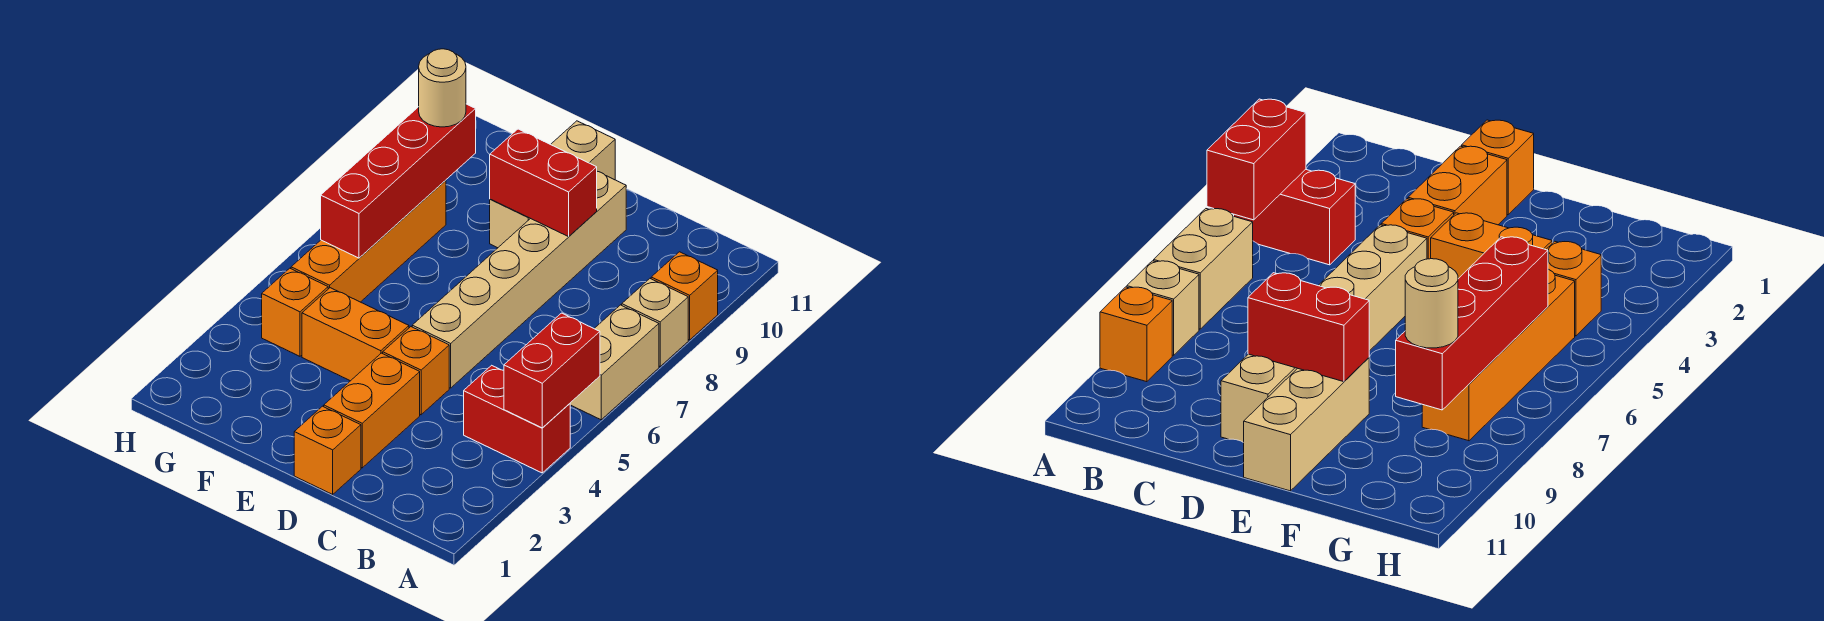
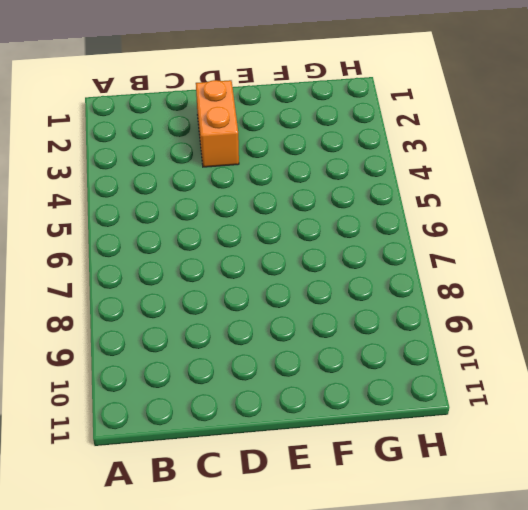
none -> red 1x2 brick [464,365,570,473]
none -> tan 1x2 brick [570,305,659,420]
none -> tan 1x1 brick [622,279,688,366]

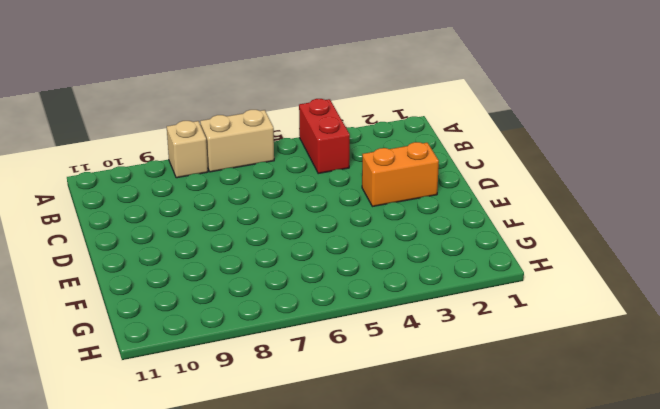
none -> orange 1x1 brick [651,252,718,340]
none -> orange 1x1 brick [294,406,361,494]
none -> orange 1x1 brick [383,327,449,415]

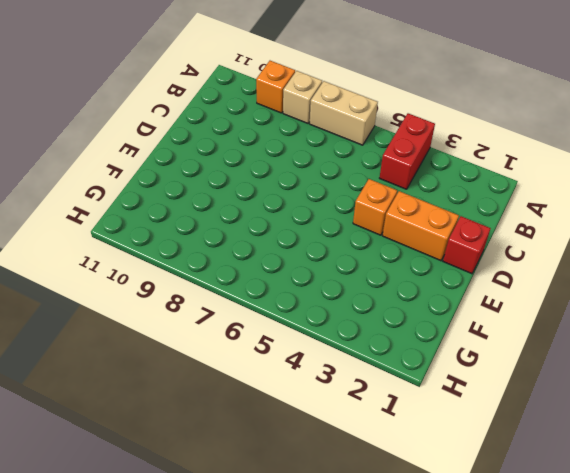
red 1x1 brick [443,216,491,274] -> orange 1x1 brick [294,406,361,494]
none -> tan 1x6 brick [412,171,626,388]
none -> orange 1x2 brick [302,288,409,381]
none -> tan 1x3 brick [490,121,615,248]

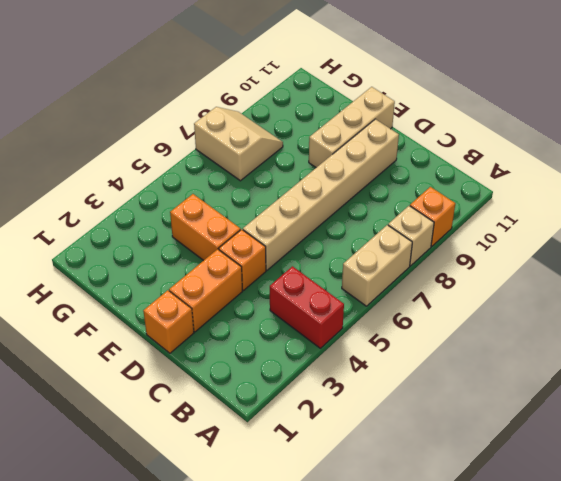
tan 2x2 slope [194,107,283,181] -> orange 1x4 brick [291,180,446,302]
none -> orange 1x1 brick [262,268,328,356]
none -> red 1x2 brick [504,313,600,428]
none -> red 1x2 brick [490,129,597,237]

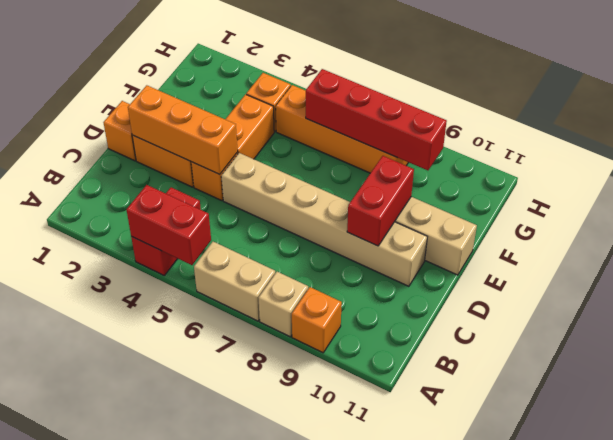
orange 1x3 brick [128,85,238,175] -> none
none -> tan 1x1 round brick [419,49,466,127]

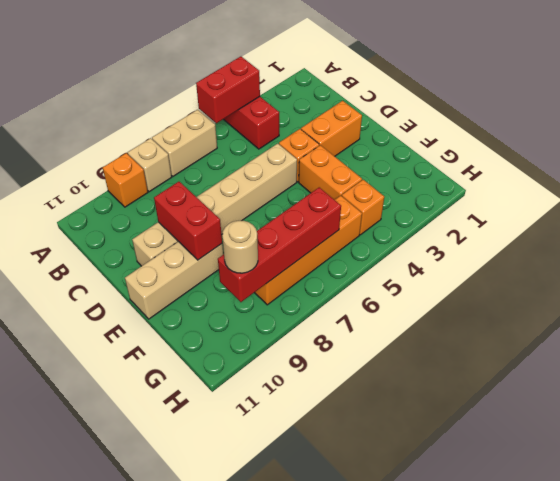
none -> orange 1x1 brick [294,406,361,494]

